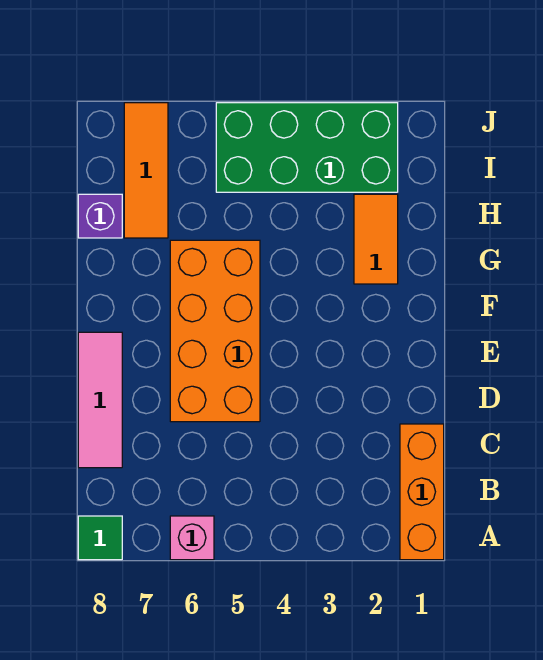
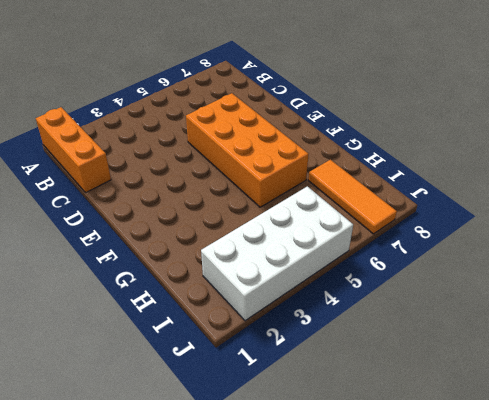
white 2x4 brick [201,186,353,321] -> green 2x4 brick [216,103,398,192]
none -> pink 1x1 brick [170,516,214,560]
none -> green 1x1 tile [78,516,122,560]

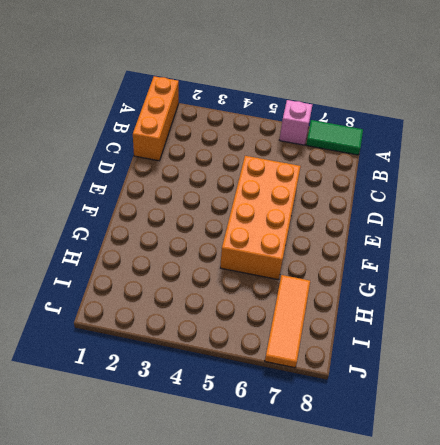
green 1x2 tile [306,120,363,155] -> green 1x1 tile [78,516,122,560]
none -> pink 1x3 tile [78,332,122,468]
none -> orange 1x2 tile [354,194,398,284]

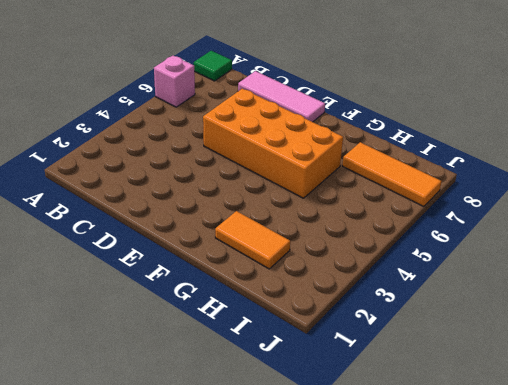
none -> orange 1x3 brick [400,424,444,560]
none -> purple 1x1 brick [78,194,122,238]

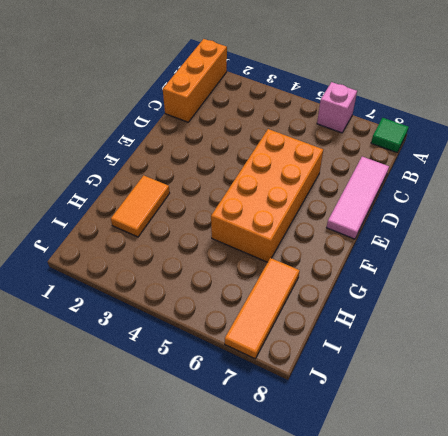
none -> purple 1x1 brick [78,194,122,238]
none -> green 2x4 brick [216,103,398,192]

